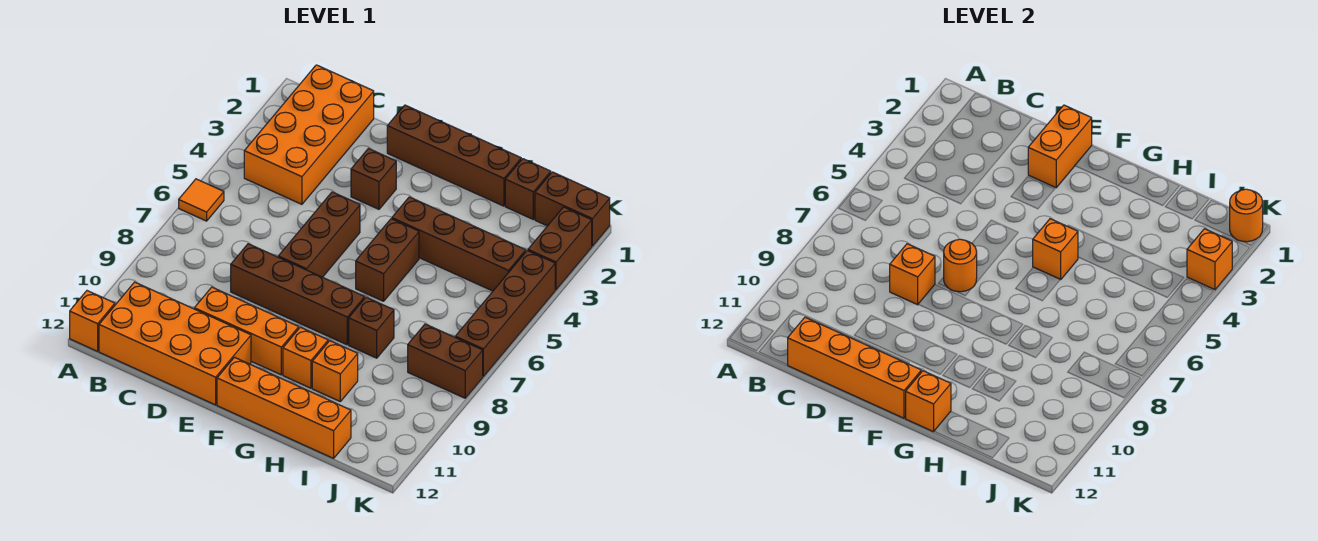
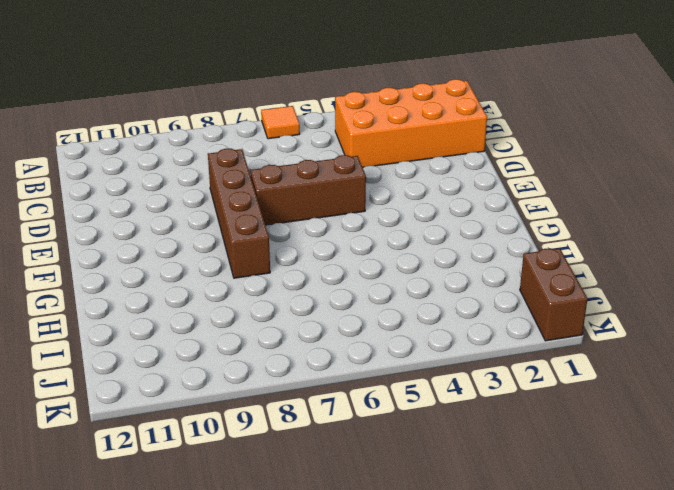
none -> orange 1x1 brick [70,291,115,351]
none -> orange 2x4 brick [99,282,251,405]
none -> orange 1x3 brick [194,287,299,375]

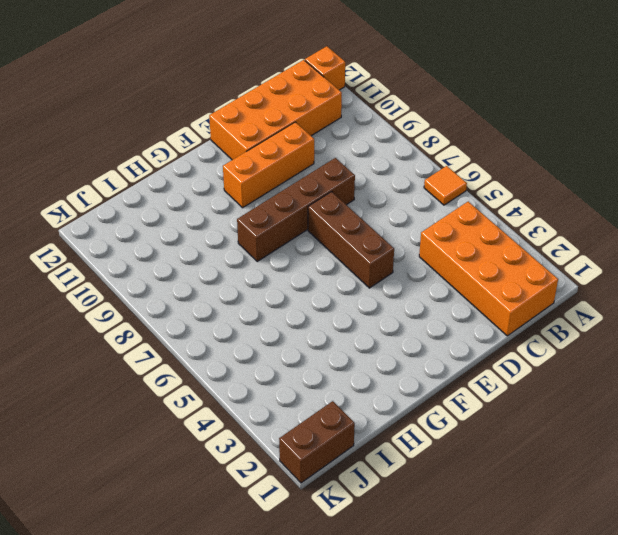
none -> brown 1x4 brick [387,105,521,206]
none -> brown 1x1 brick [351,149,396,209]
none -> orange 1x4 brick [217,357,351,458]

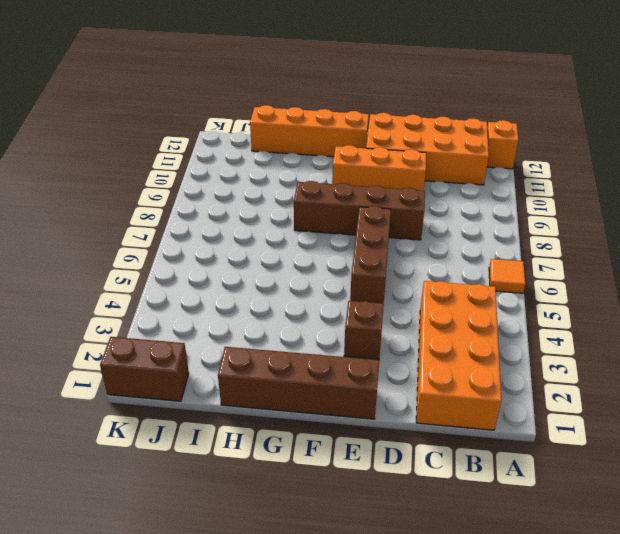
none -> brown 1x4 brick [392,197,526,291]
none -> brown 1x2 brick [356,219,419,301]
none -> orange 1x1 brick [283,327,328,388]

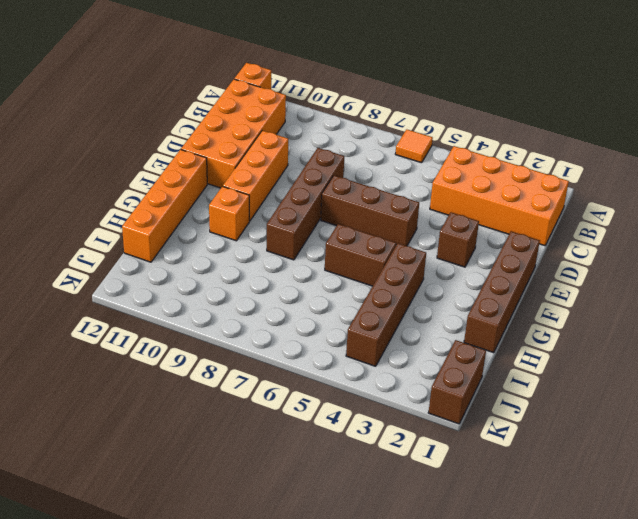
none -> brown 1x1 brick [349,297,394,358]
none -> orange 1x1 brick [312,341,358,401]
none -> brown 1x1 brick [505,159,551,219]

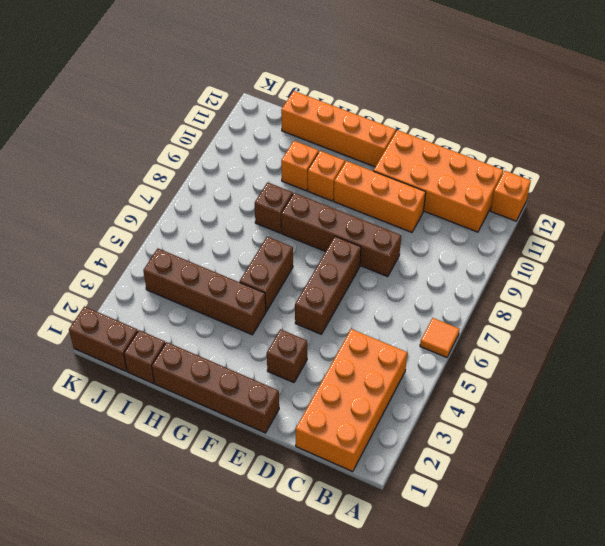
none -> brown 1x2 brick [408,324,483,398]
none -> brown 1x2 brick [528,207,592,290]
none -> brown 1x4 brick [455,251,555,376]

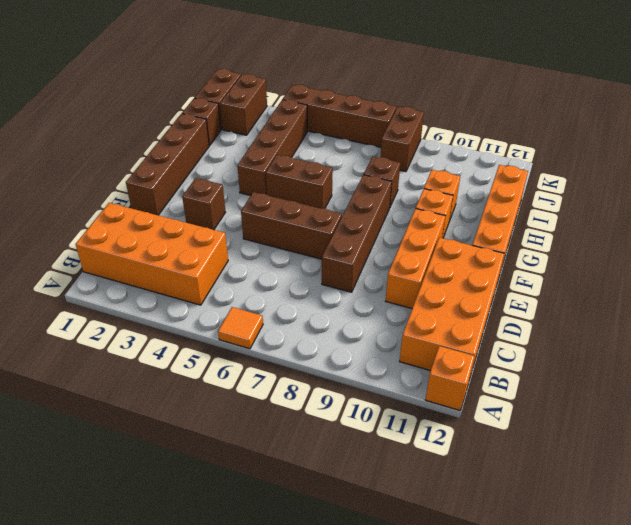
brown 1x2 brick [220,74,267,135] -> brown 1x2 brick turned to [528,207,592,290]
none -> orange 1x4 brick [788,317,921,418]
none -> orange 1x1 brick [890,244,935,305]
none -> orange 1x2 brick [1028,105,1092,188]

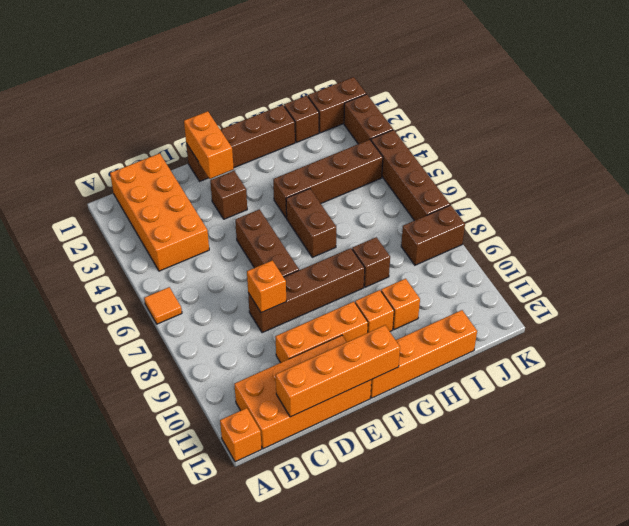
none -> orange 1x1 round brick [944,239,977,292]
none -> orange 1x1 brick [1033,219,1078,280]
none -> orange 1x1 brick [905,371,951,432]

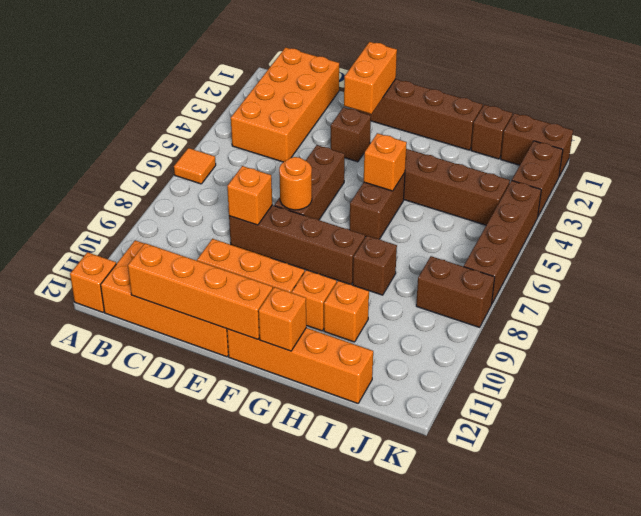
none -> orange 1x1 round brick [1230,189,1263,242]
none -> orange 1x1 brick [1187,229,1232,290]

